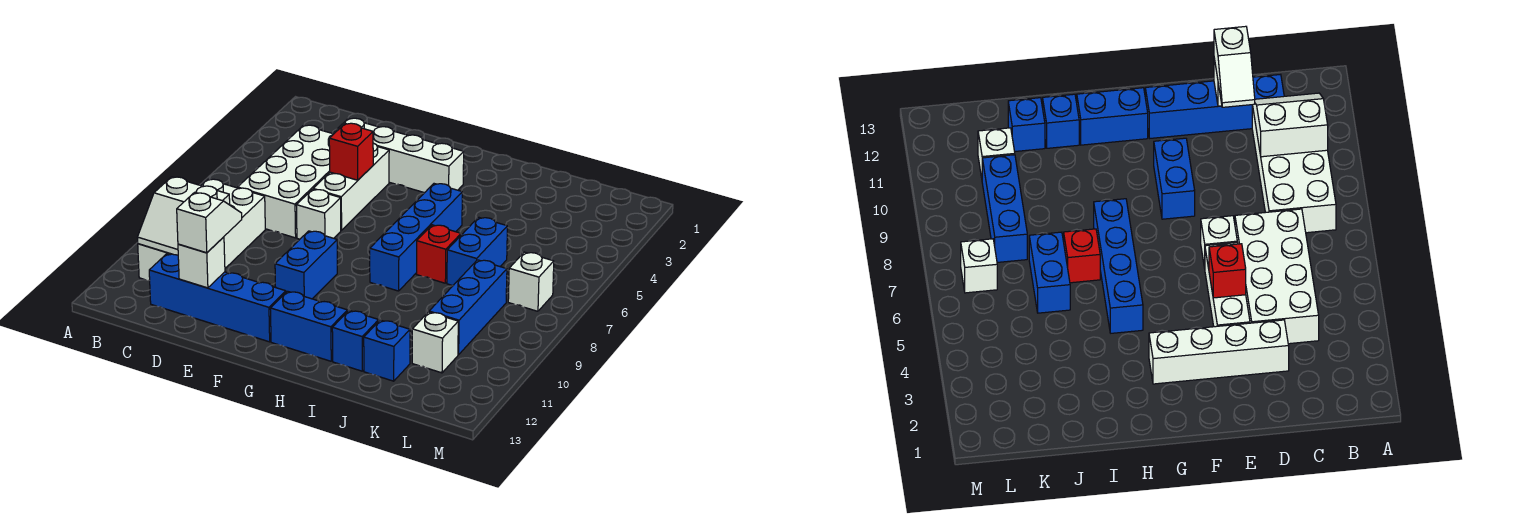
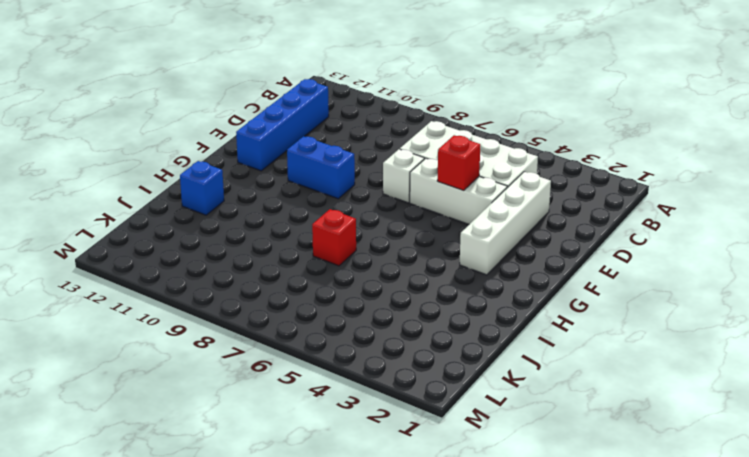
none -> white 2x4 brick [138,179,265,281]
none -> blue 1x2 brick [270,291,347,361]
none -> blue 1x4 brick [370,184,462,291]

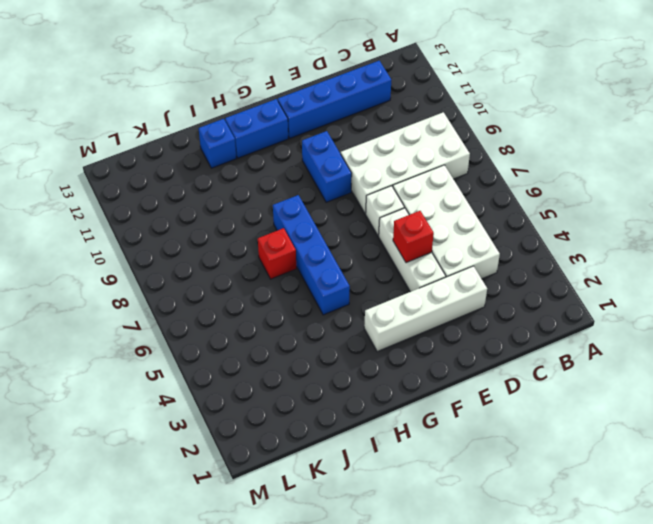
white 2x4 brick [341,112,470,214] -> white 2x4 brick turned to [138,179,265,281]
none -> blue 1x2 brick [447,217,507,286]
none -> blue 1x1 brick [364,320,410,381]
none -> blue 1x3 brick [429,260,507,355]

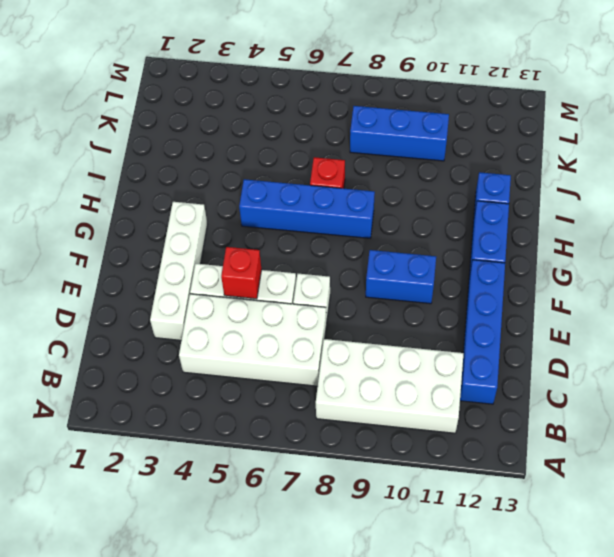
none -> blue 1x2 brick [447,217,507,286]
none -> blue 1x1 brick [364,320,410,381]
none -> white 1x1 brick [412,312,458,373]

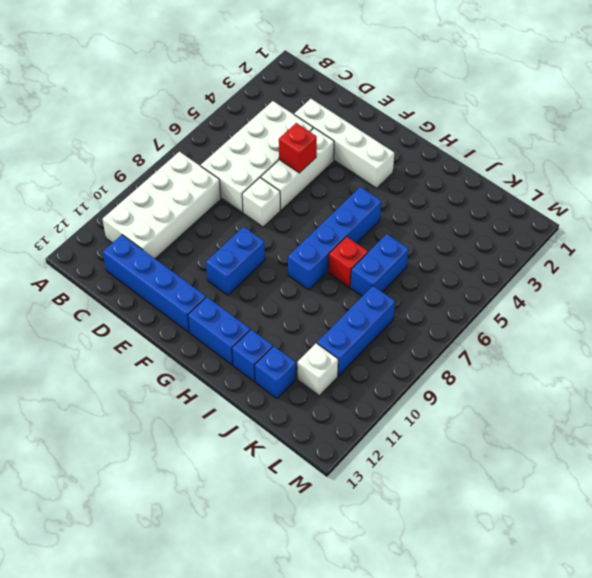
none -> white 1x1 brick [508,252,554,311]
none -> white 2x2 slope [137,177,230,255]
none -> white 1x1 brick [178,237,225,288]

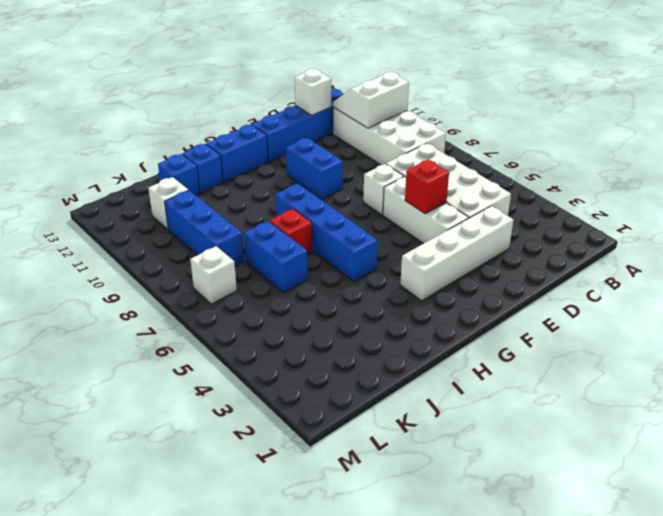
none -> white 1x2 slope [177,192,242,253]

